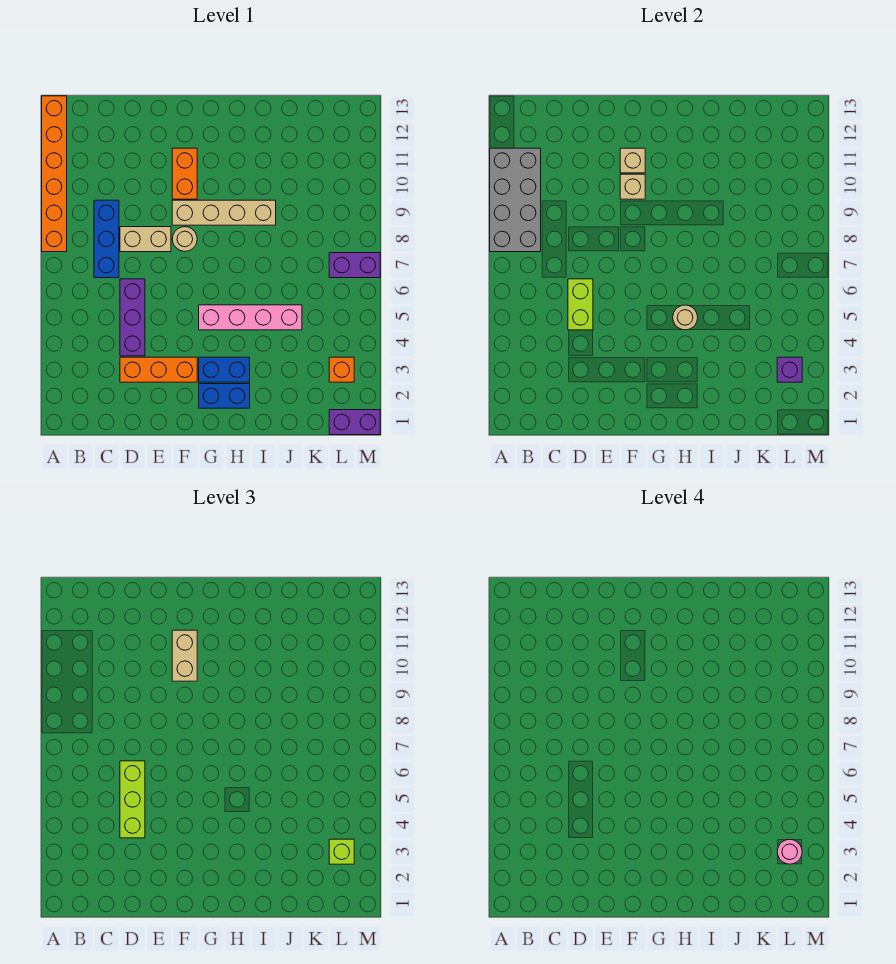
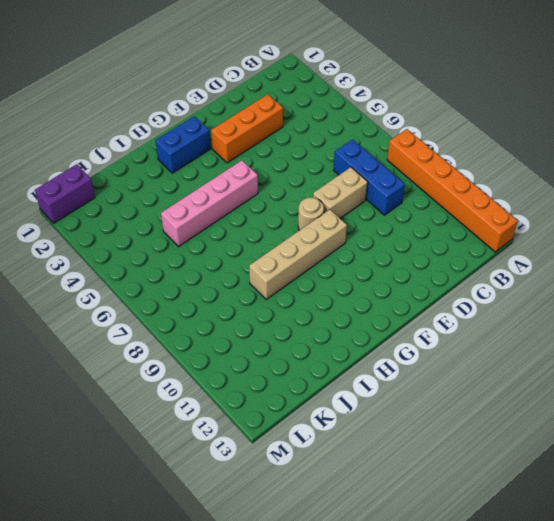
none -> purple 1x3 brick [120,279,145,356]
none -> orange 1x2 brick [172,148,197,199]
none -> blue 1x2 brick [199,357,250,382]

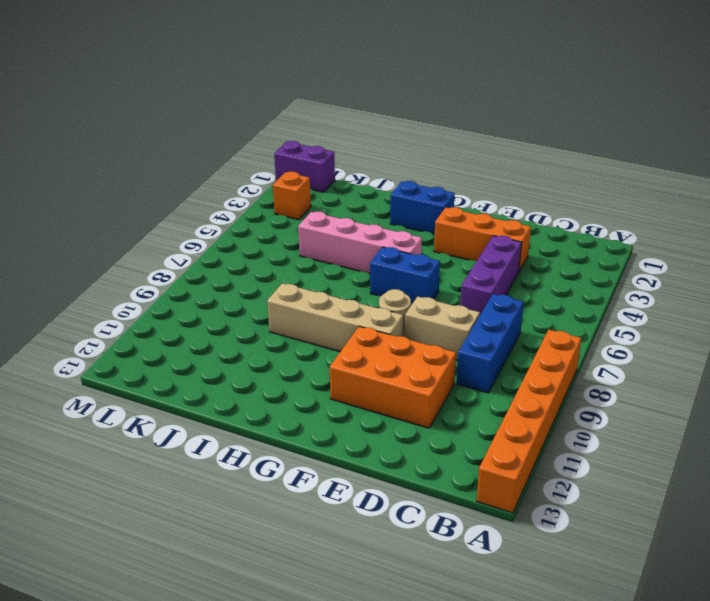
orange 2x3 brick [330,326,456,428] -> orange 1x2 brick [172,148,197,199]
blue 1x2 brick [370,247,440,304] -> blue 1x2 brick moved to [199,357,250,382]
none -> purple 1x2 brick [329,253,380,278]
none -> grey 2x4 brick [490,148,541,252]
none -> lime 1x2 brick [568,279,593,330]

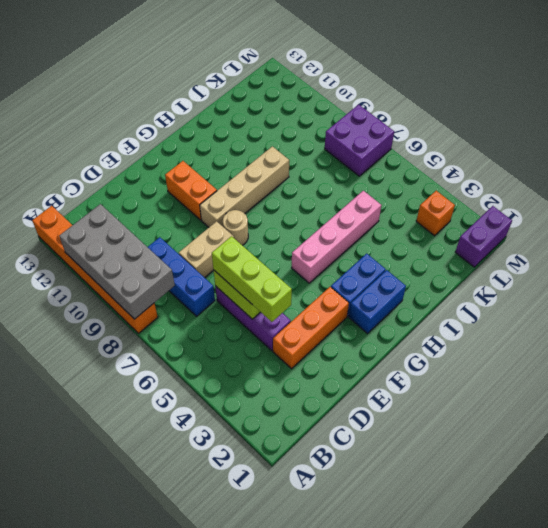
purple 2x2 brick [325,105,394,176] -> purple 1x2 brick [329,253,380,278]
none -> tan 1x1 brick [620,174,645,199]
none -> tan 1x1 brick [620,148,645,173]
none -> tan 1x1 round brick [673,305,698,330]

